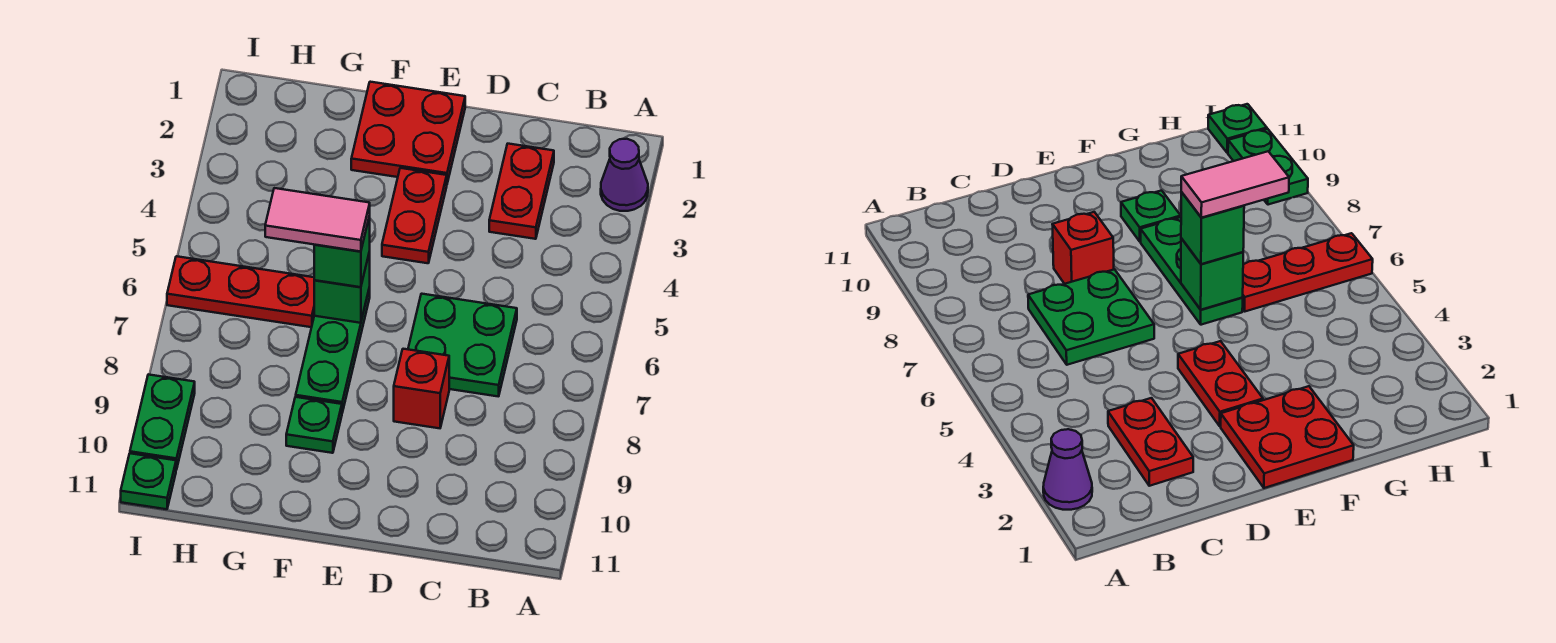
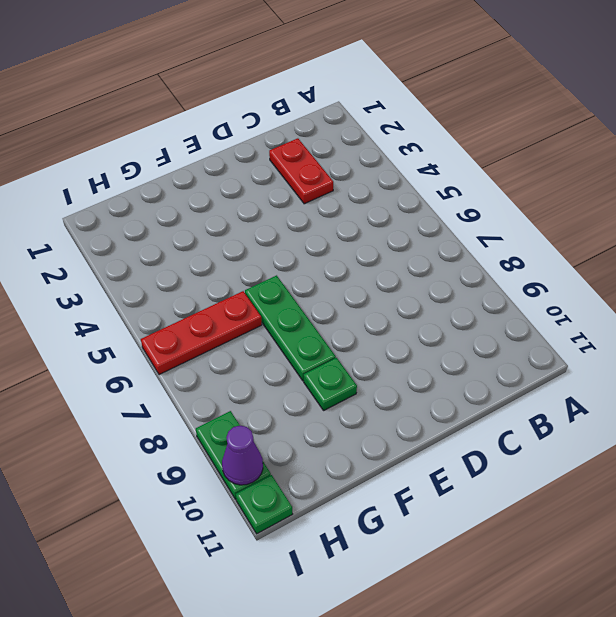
purple 1x1 cone [222,426,263,485] -> purple 1x1 cone moved to [601,139,648,211]
none -> green 2x2 plate [408,294,517,397]
none -> red 1x1 brick [394,349,449,428]
none -> red 2x2 plate [351,82,465,183]

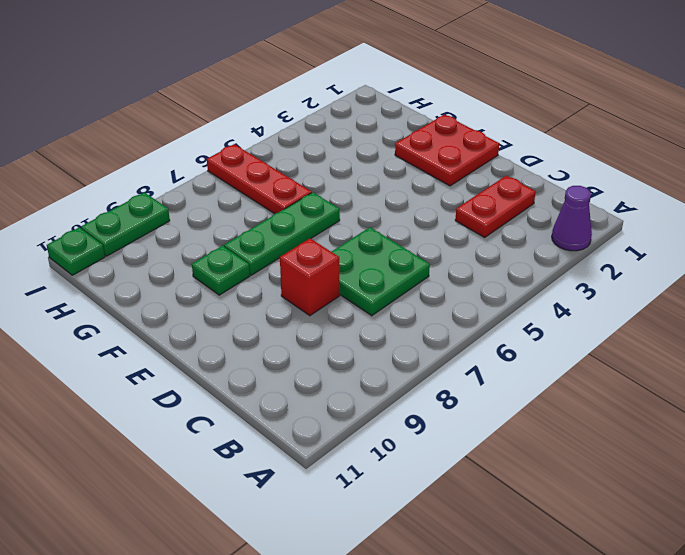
none -> red 1x2 plate [382,168,447,263]
none -> green 1x1 brick [314,252,370,323]
none -> green 1x1 brick [314,216,370,287]

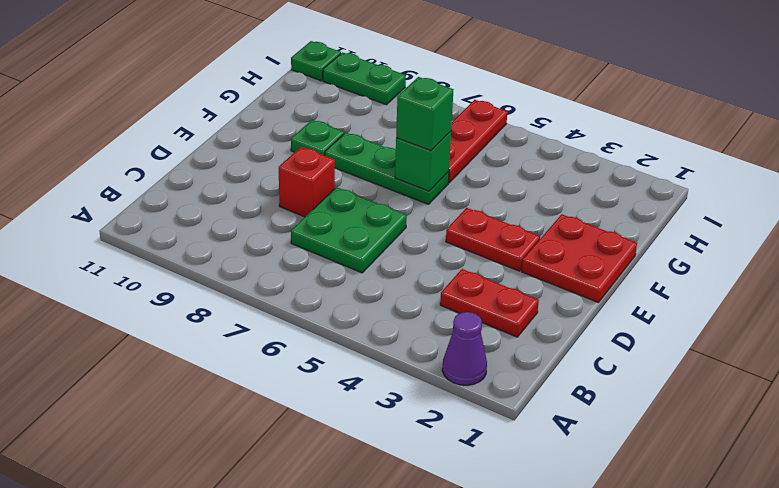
none -> pink 1x2 tile [265,188,370,252]

